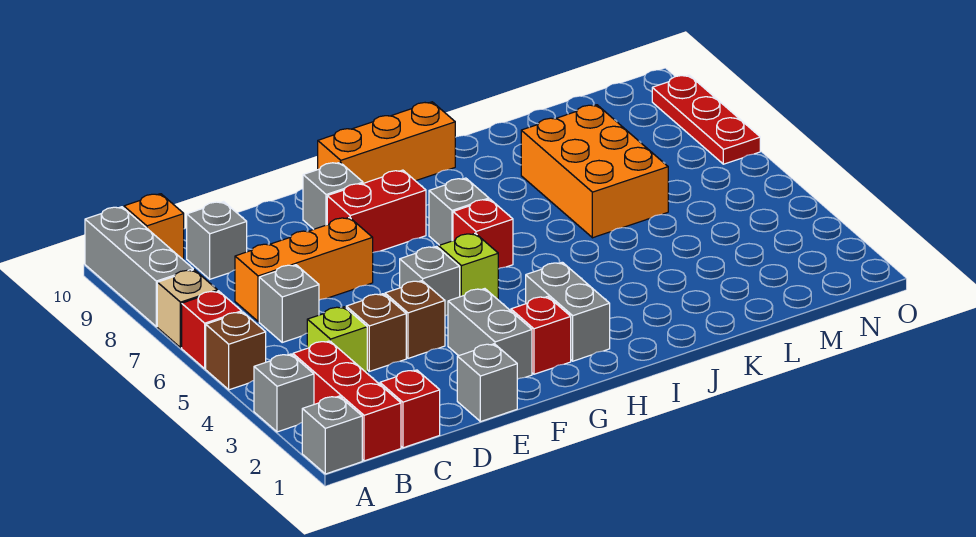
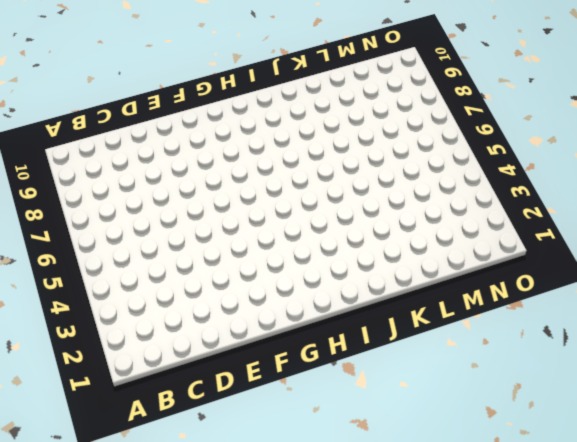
none -> grey 1x1 brick [302,396,362,474]
none -> grey 1x1 brick [254,354,314,432]
none -> brown 1x1 brick [206,312,266,390]

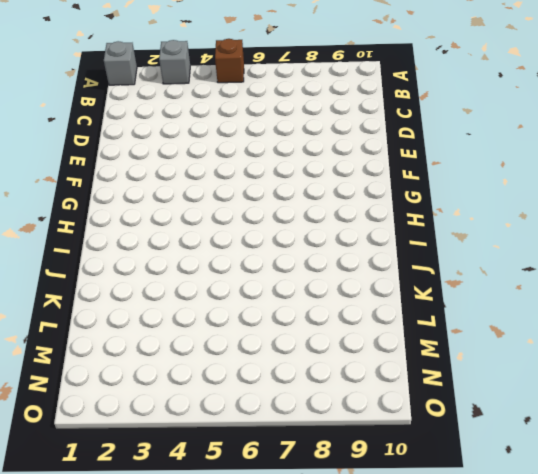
none -> red 1x1 brick [182,291,242,369]
none -> tan 1x1 brick [157,270,217,348]
none -> grey 1x3 brick [85,207,193,327]

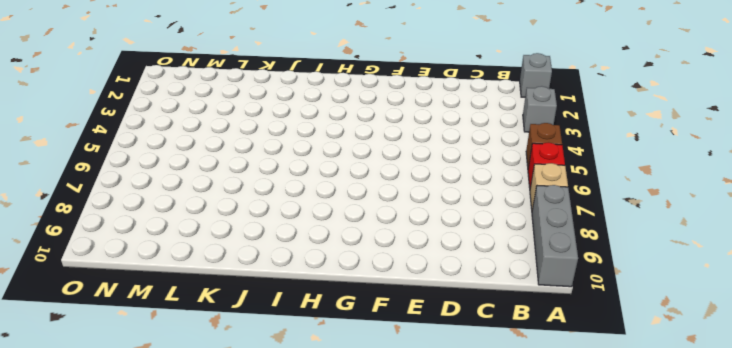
none -> red 1x3 brick [293,341,401,461]
none -> orange 1x1 brick [124,194,184,259]
none -> red 1x1 brick [380,370,440,448]

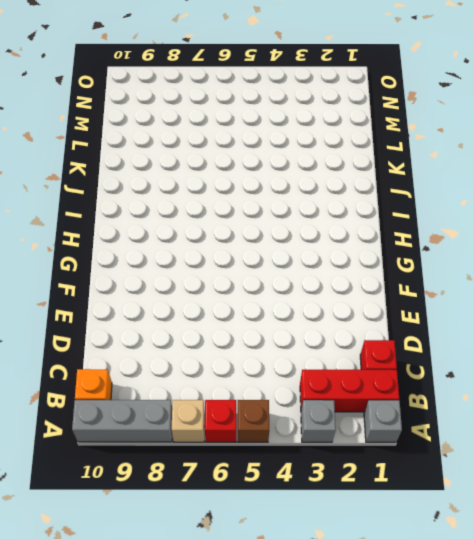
none -> lime 1x1 brick [307,307,367,373]
none -> grey 1x1 brick [259,265,319,342]
none -> orange 1x3 brick [235,217,373,321]

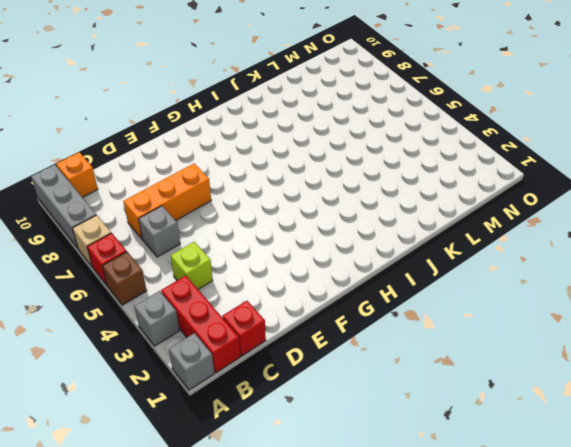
none -> grey 1x1 brick [187,202,247,279]
none -> brown 1x1 brick [346,294,406,371]
none -> grey 1x1 brick [457,344,517,422]

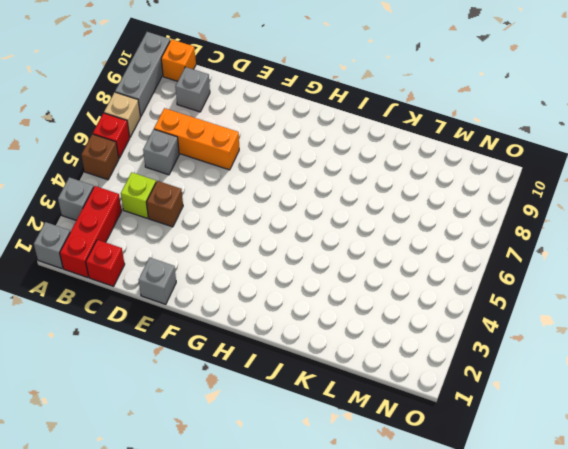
none -> brown 1x1 brick [385,281,445,358]
none -> grey 1x2 brick [448,289,532,379]
none -> grey 1x1 brick [400,246,460,316]

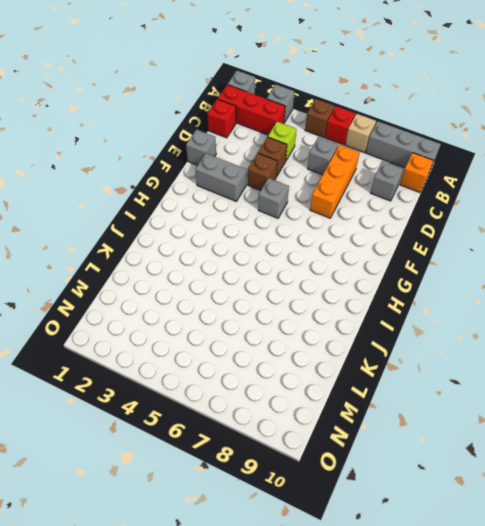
none -> red 1x2 brick [327,170,426,252]
none -> grey 1x1 brick [303,162,363,229]
none -> red 1x1 brick [511,296,571,374]

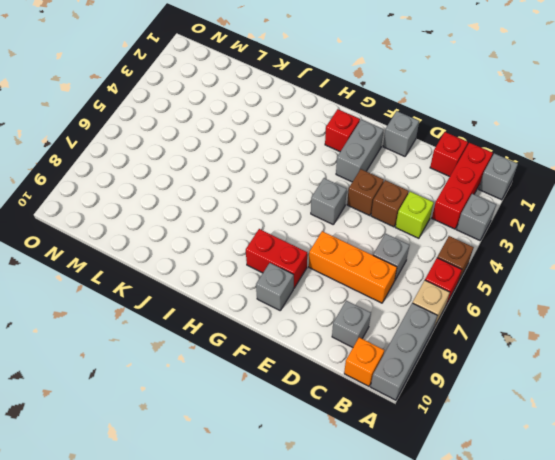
none -> lime 1x1 brick [438,233,498,299]
none -> orange 1x3 brick [318,102,455,183]
none -> grey 1x2 brick [526,262,610,361]

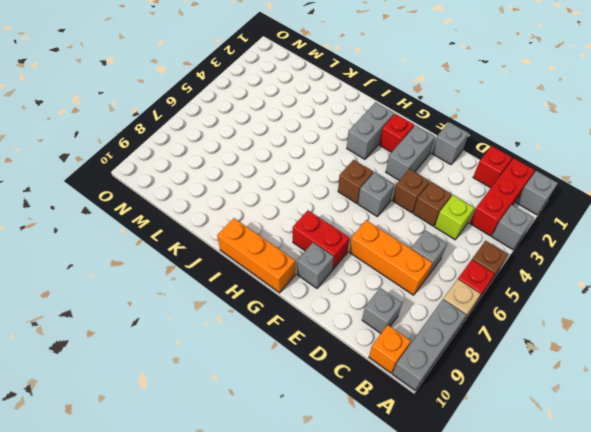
brown 1x1 brick [338,160,373,203] -> lime 1x1 brick [438,233,498,299]
none -> red 1x1 brick [453,199,513,269]
none -> grey 1x1 brick [429,178,489,245]
none -> orange 2x3 brick [521,105,668,238]

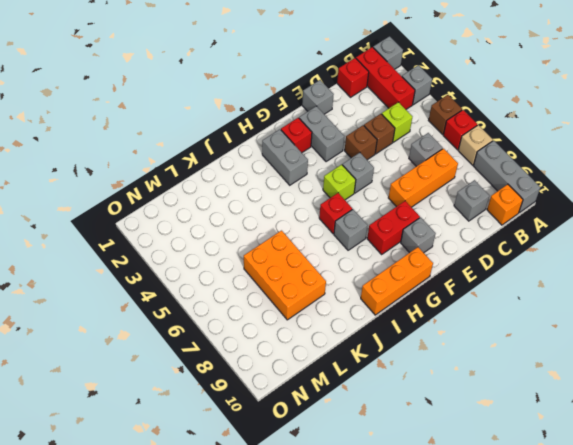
none -> red 1x3 plate [652,75,760,164]

